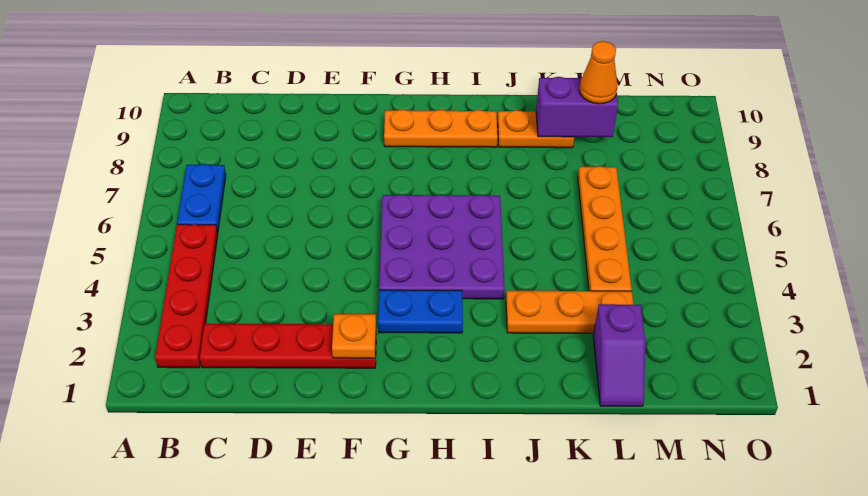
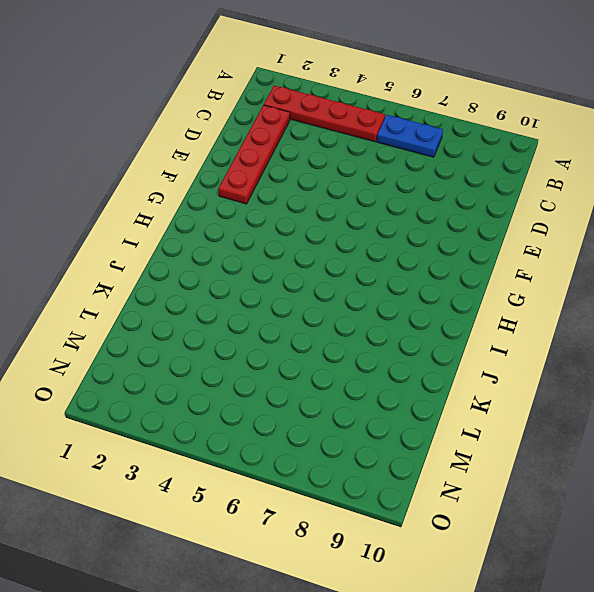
none -> blue 1x2 plate [378,290,463,333]
none -> purple 3x3 plate [379,195,505,299]
none -> orange 1x3 plate [384,109,498,147]

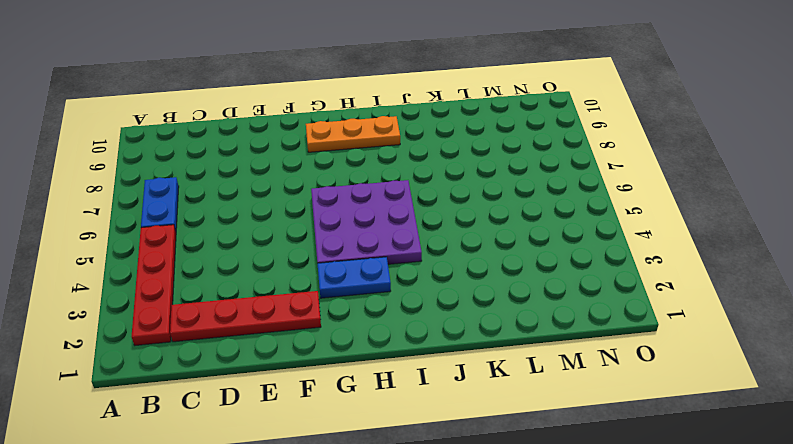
none -> orange 1x3 plate [506,291,634,333]
none -> orange 1x2 plate [498,110,574,148]
none -> purple 1x2 slope [593,304,645,406]

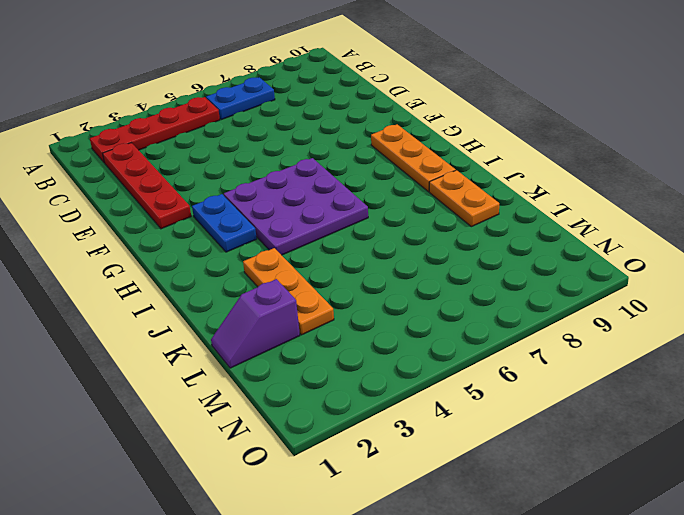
none -> orange 1x4 plate [578,166,632,291]
none -> orange 1x1 plate [332,314,376,358]
none -> purple 1x2 brick [536,77,618,137]

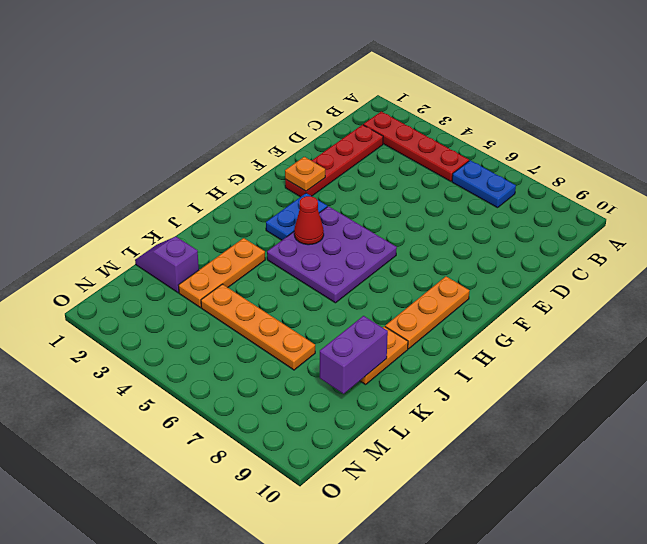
red 1x1 cone [294,196,324,245] -> none
none -> orange 1x1 cone [579,41,617,104]

